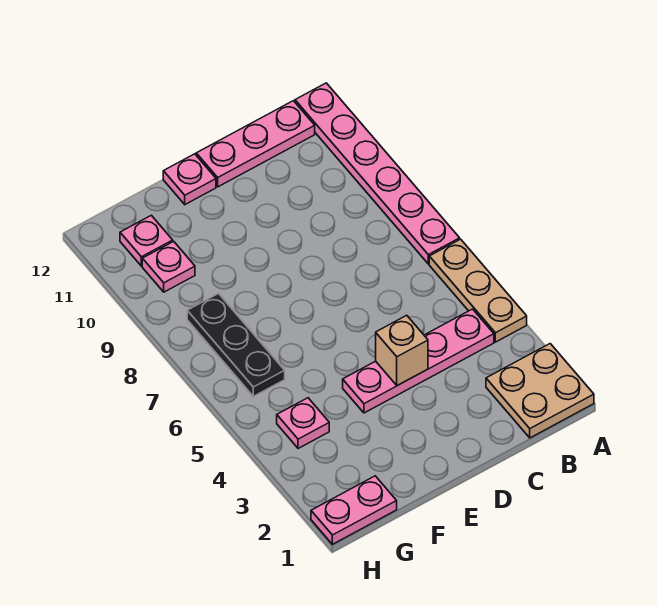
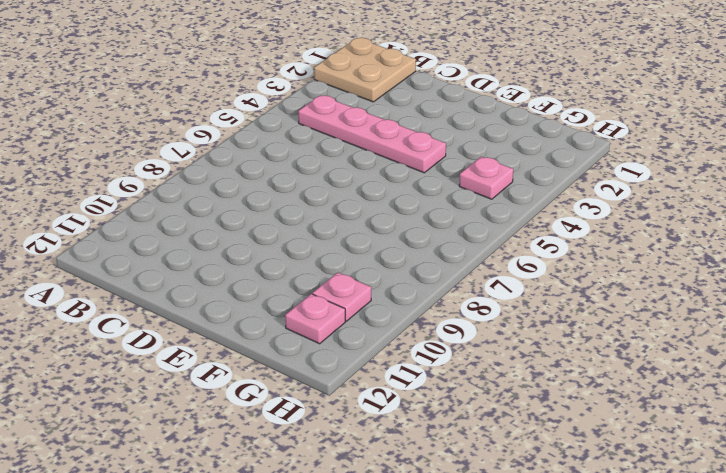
none -> tan 1x3 plate [429,239,527,342]
none -> pink 1x6 plate [295,83,460,264]
none -> pink 1x3 plate [196,101,315,187]

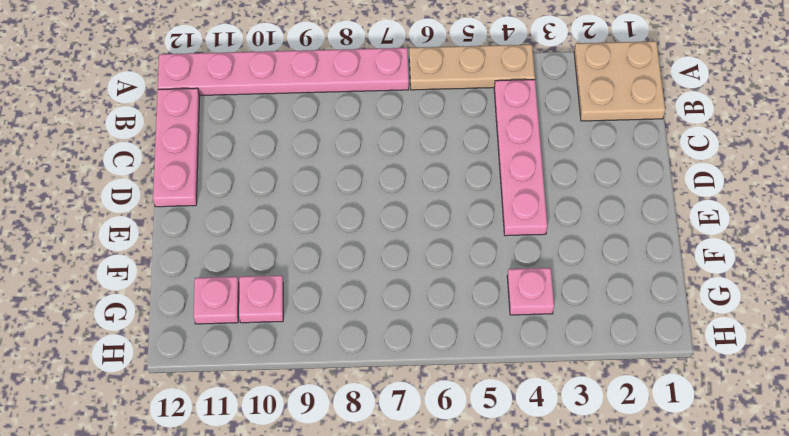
none -> pink 1x1 plate [163,154,216,204]
none -> pink 1x2 plate [311,476,397,544]
none -> black 1x3 plate [187,294,285,396]

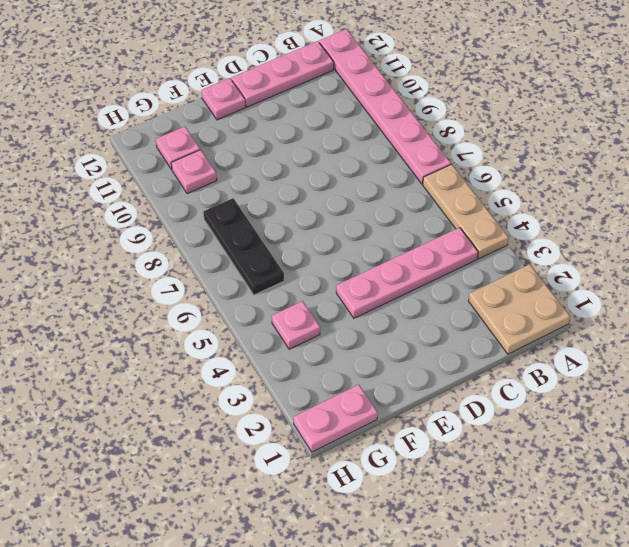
none -> tan 1x1 brick [376,315,428,386]

